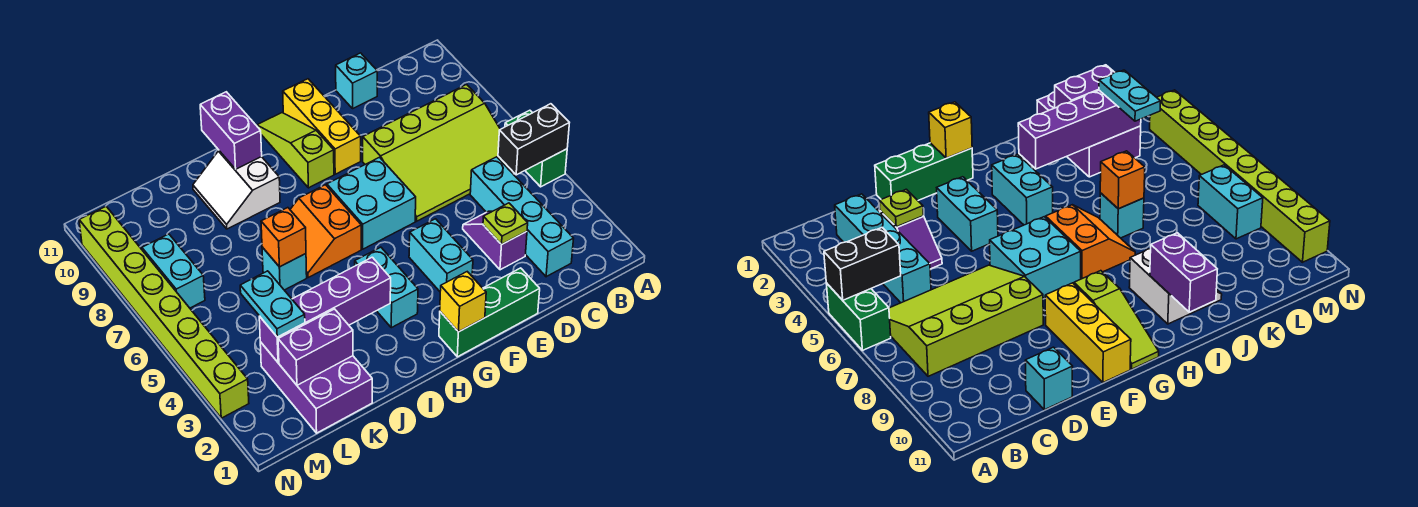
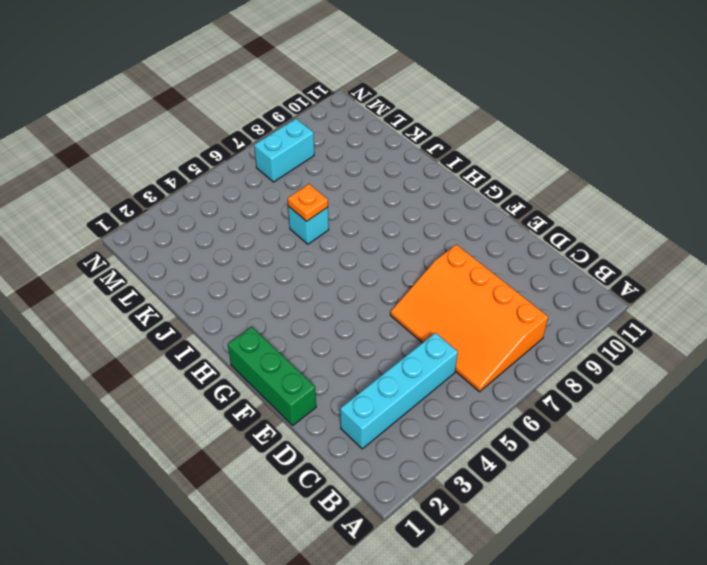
orange 3x4 slope [390,244,548,392] -> lime 3x4 slope [363,84,513,221]
orange 1x1 plate [287,184,328,221] -> orange 1x1 brick [261,208,306,267]
none -> green 1x2 brick [505,110,567,187]
none -> purple 1x2 slope [463,211,527,270]
none -> cyan 1x1 brick [336,53,378,108]

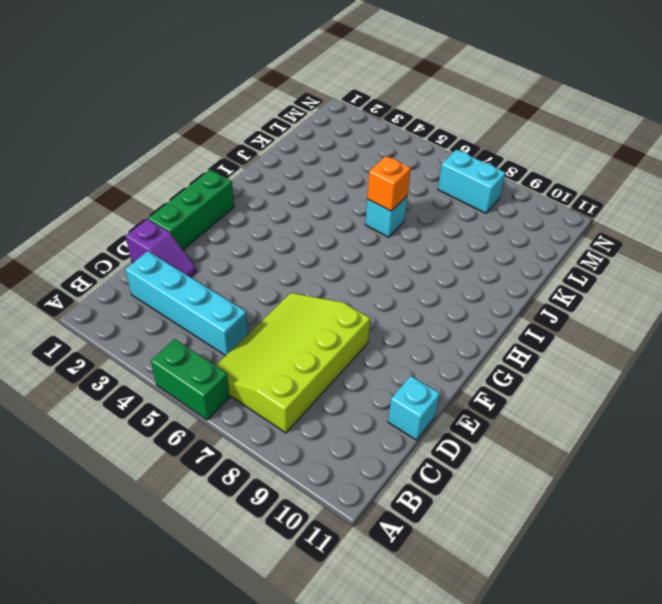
purple 1x2 slope [126,219,197,277] -> purple 1x2 slope moved to [463,211,527,270]
none -> cyan 1x2 brick [409,219,473,291]
none -> cyan 2x2 brick [327,157,416,249]
none -> yellow 1x3 brick [283,79,361,174]

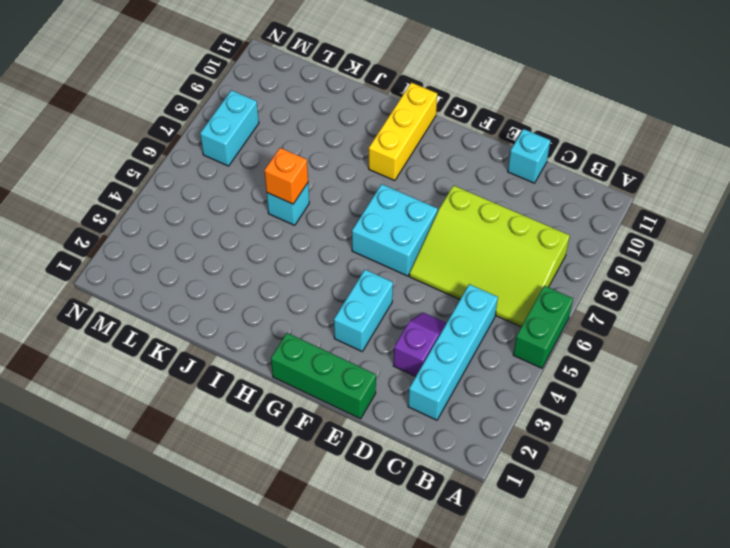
yellow 1x3 brick [369,83,437,181] -> yellow 1x3 brick moved to [283,79,361,174]
none -> lime 1x3 slope [257,113,334,188]
none -> cyan 1x2 brick [355,247,418,328]
none -> orange 2x2 slope [290,185,361,278]

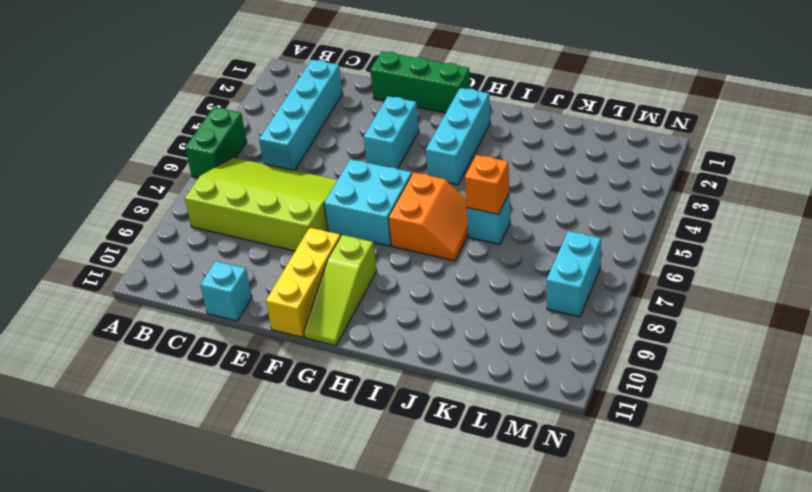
cyan 1x3 brick [426,88,490,185] -> cyan 1x2 brick [355,247,418,328]
none -> purple 1x2 slope [463,211,527,270]
none -> white 2x2 slope [193,151,280,229]
none -> purple 2x3 brick [260,342,372,433]

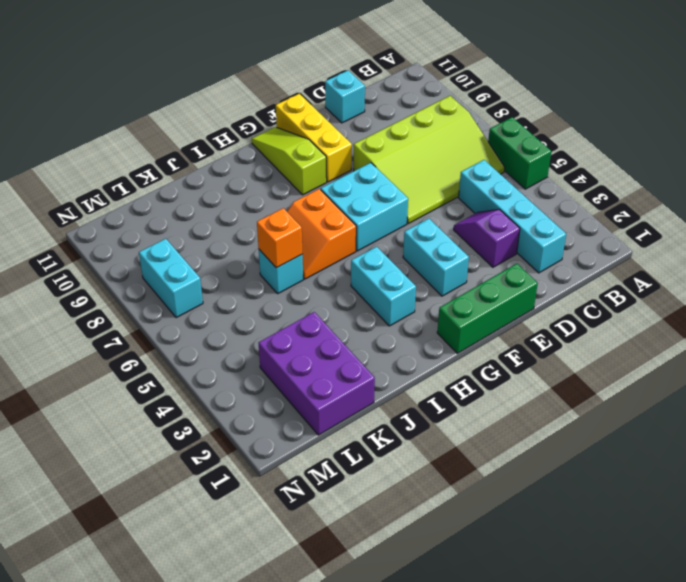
none -> white 2x2 slope [193,151,280,229]
none -> lime 1x8 brick [79,207,249,418]
none -> black 1x2 brick [498,104,569,175]

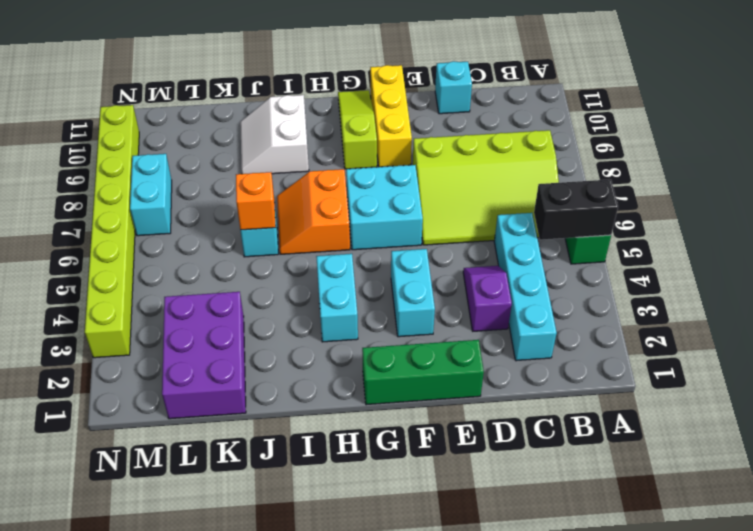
none -> lime 1x1 plate [483,203,528,245]
none -> yellow 1x1 brick [440,272,486,332]
none -> purple 1x4 brick [259,257,391,363]

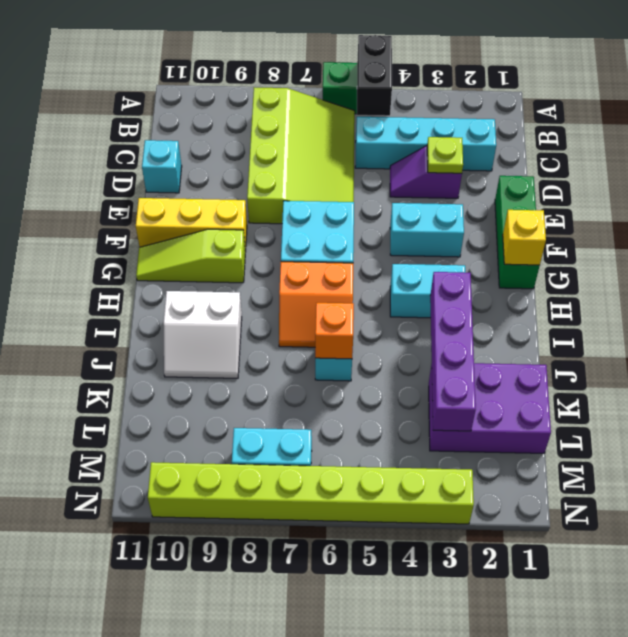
none -> purple 1x2 brick [200,92,262,169]
none -> purple 1x2 brick [278,309,353,385]
none -> cyan 1x2 plate [240,271,305,337]

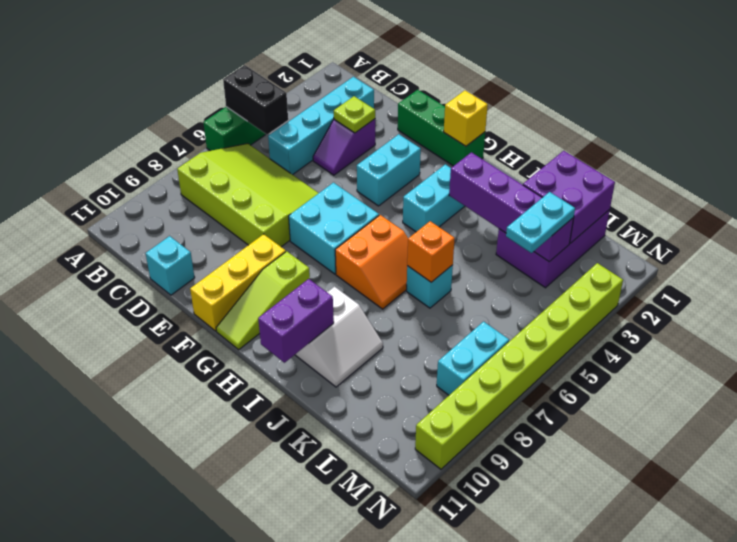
purple 2x2 brick [523,151,615,243] -> purple 1x2 brick [278,309,353,385]

